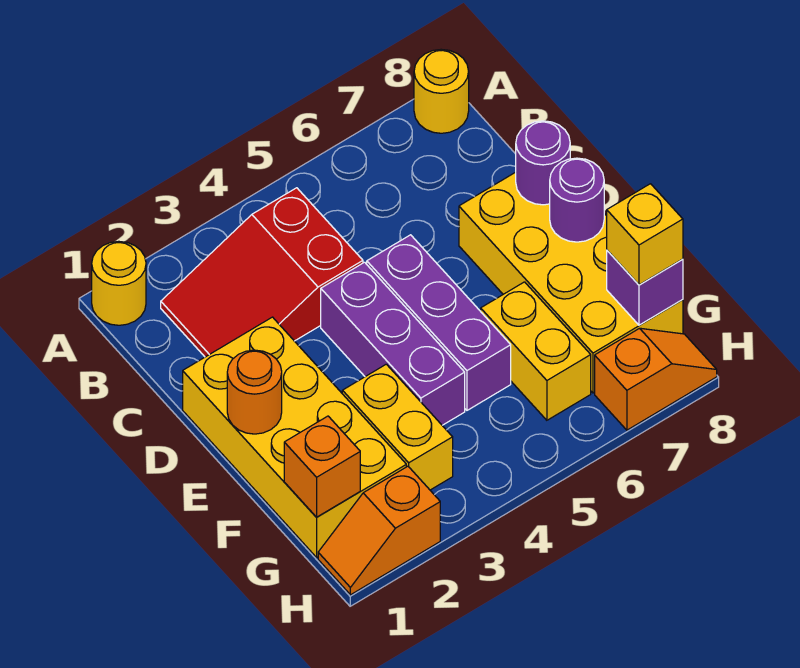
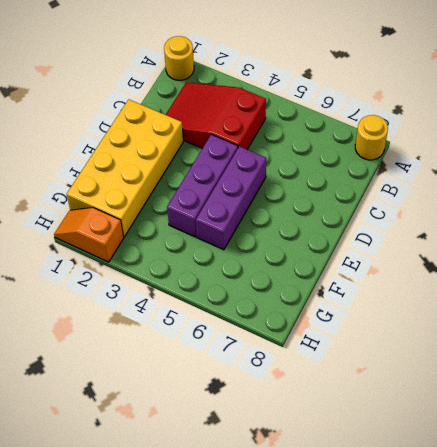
none -> yellow 2x4 brick [459,172,683,393]
none -> yellow 1x2 brick [342,364,453,490]
none -> yellow 1x2 brick [481,282,591,420]

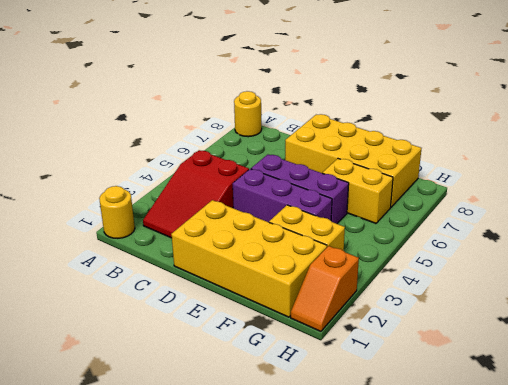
none -> orange 1x2 slope [595,328,717,430]
none -> purple 1x1 round brick [516,121,570,205]
none -> orange 1x1 round brick [227,350,282,434]

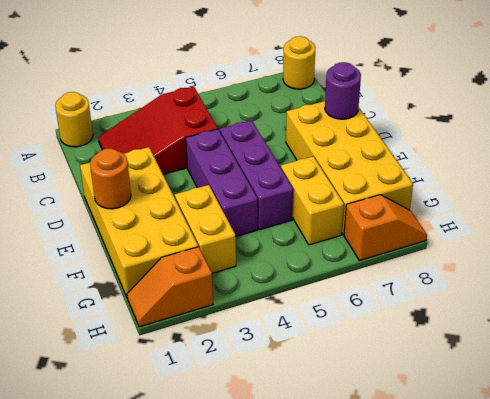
none -> purple 1x1 round brick [550,158,604,242]
none -> orange 1x1 brick [284,416,360,517]
none -> purple 1x1 brick [607,250,683,325]

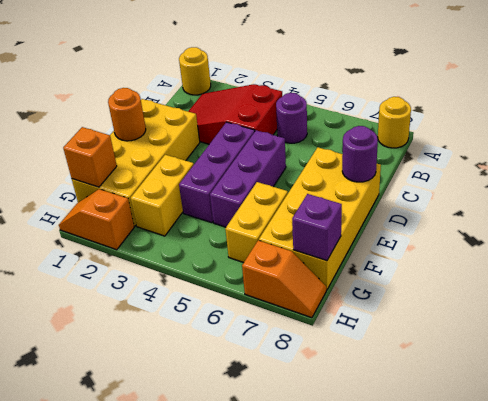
purple 1x1 round brick [276,93,307,143] -> purple 1x1 round brick moved to [550,158,604,242]
none -> yellow 1x1 brick [607,184,683,285]

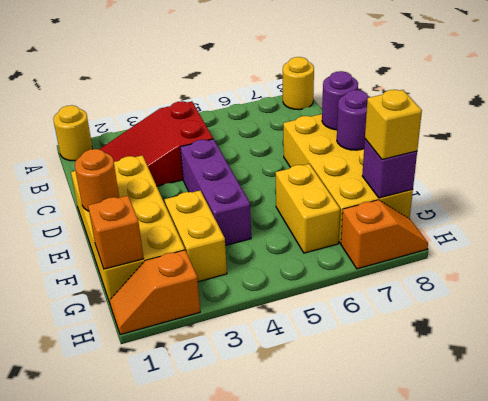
none -> purple 1x3 brick [367,235,511,410]

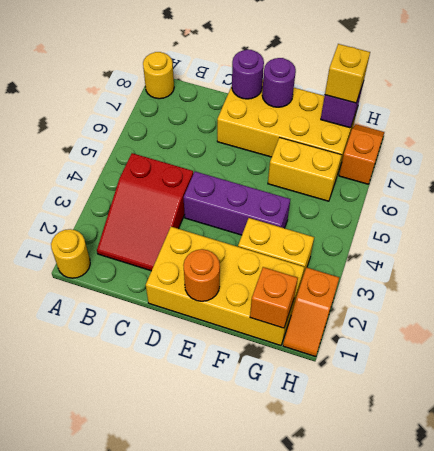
none -> purple 1x3 brick [367,235,511,410]

